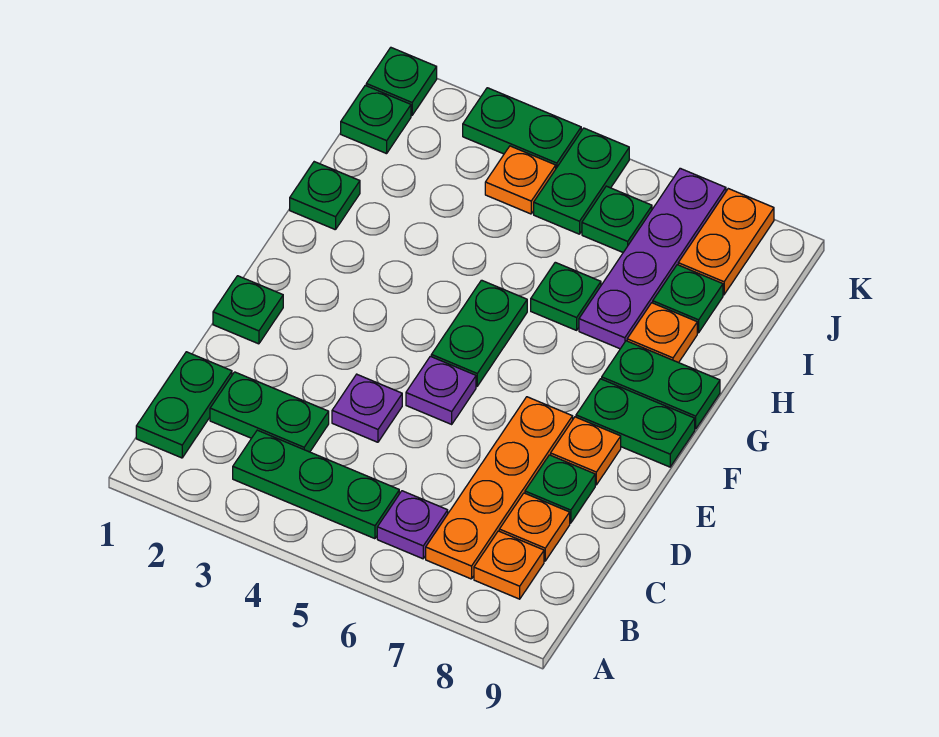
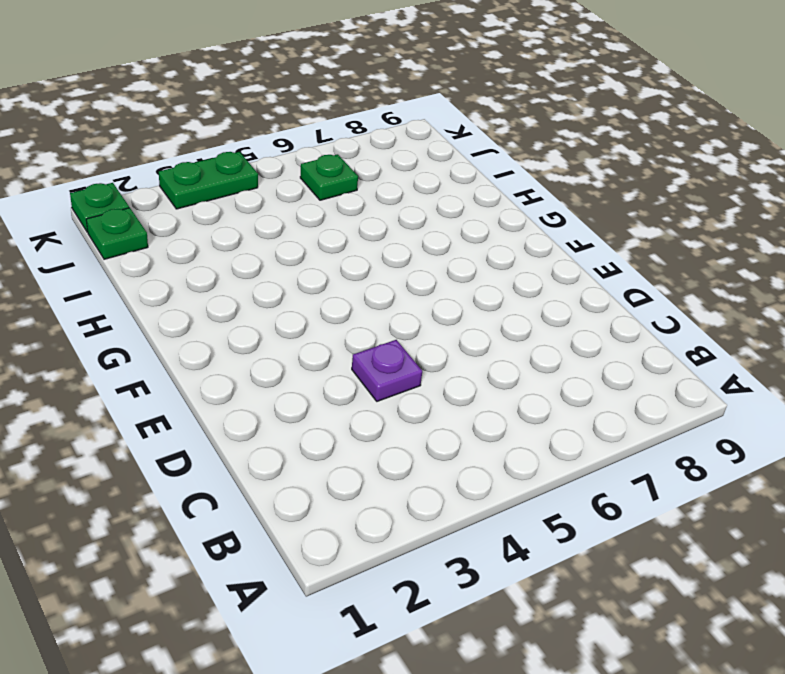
none -> green 1x2 plate [136,352,232,458]
none -> green 1x3 plate [233,430,399,539]
none -> purple 1x1 plate [377,491,448,559]

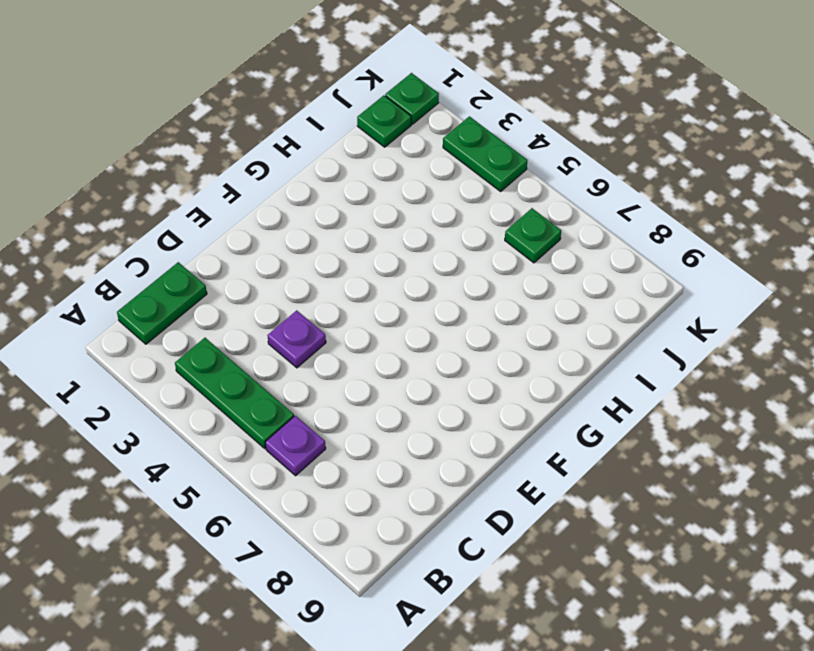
none -> orange 1x4 plate [426,397,573,579]
none -> orange 1x1 plate [474,531,544,599]
none -> green 1x2 plate [210,372,329,452]

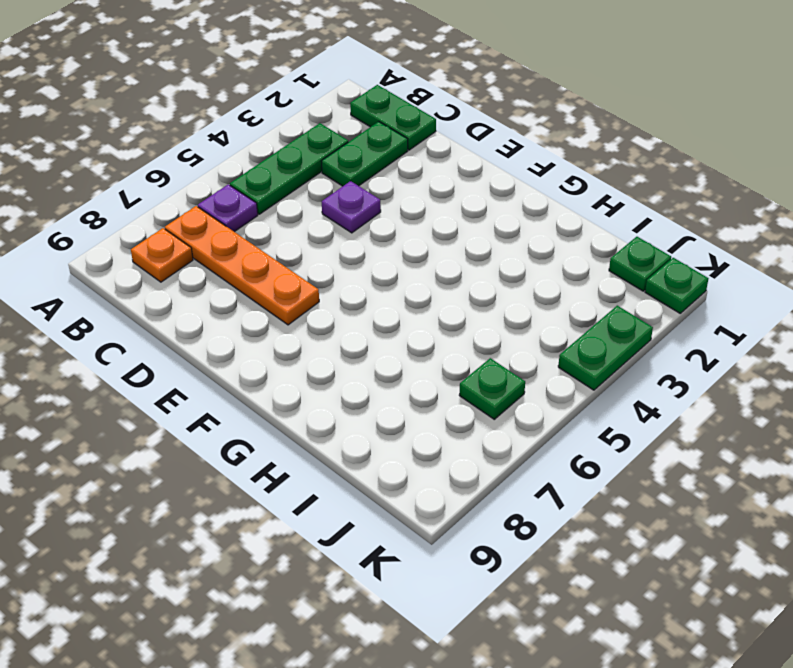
none -> orange 1x1 plate [499,493,570,561]
none -> green 1x1 plate [525,455,595,523]
none -> green 1x1 plate [213,276,283,344]

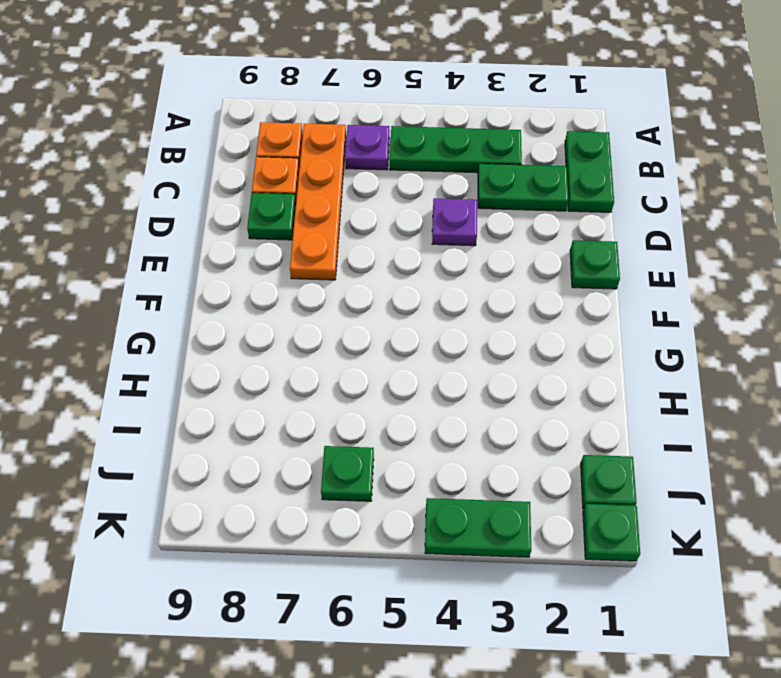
none -> purple 1x1 plate [406,356,476,424]
none -> orange 1x1 plate [551,417,621,485]
none -> green 1x2 plate [431,280,527,386]

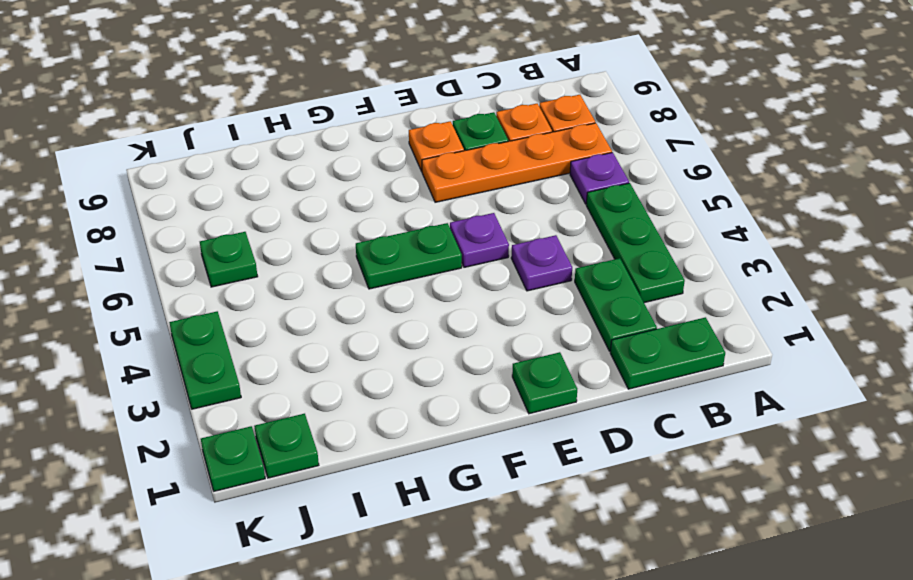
none -> green 1x2 plate [576,379,695,467]
none -> green 1x2 plate [602,341,720,429]
none -> green 1x1 plate [290,162,360,230]

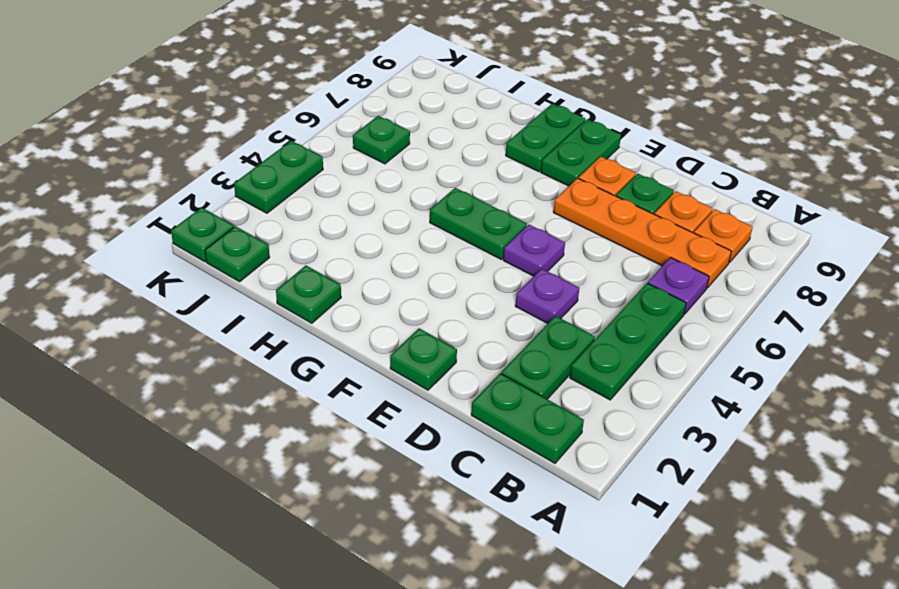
none -> green 1x1 plate [531,262,601,330]
none -> purple 1x4 plate [579,168,726,349]
none -> orange 1x1 plate [627,303,697,363]

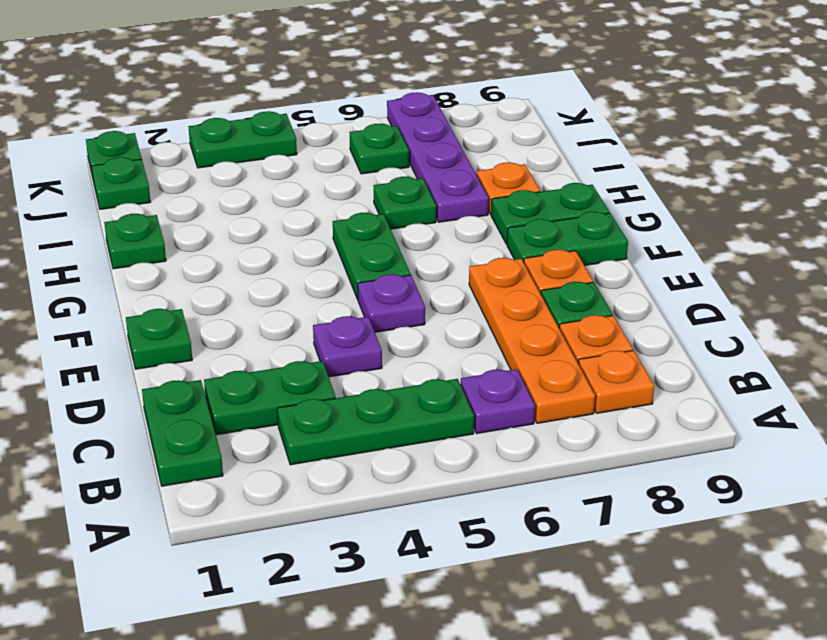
none -> green 1x1 plate [653,265,723,333]
none -> orange 1x1 plate [485,146,556,214]
none -> green 1x2 plate [534,128,629,234]

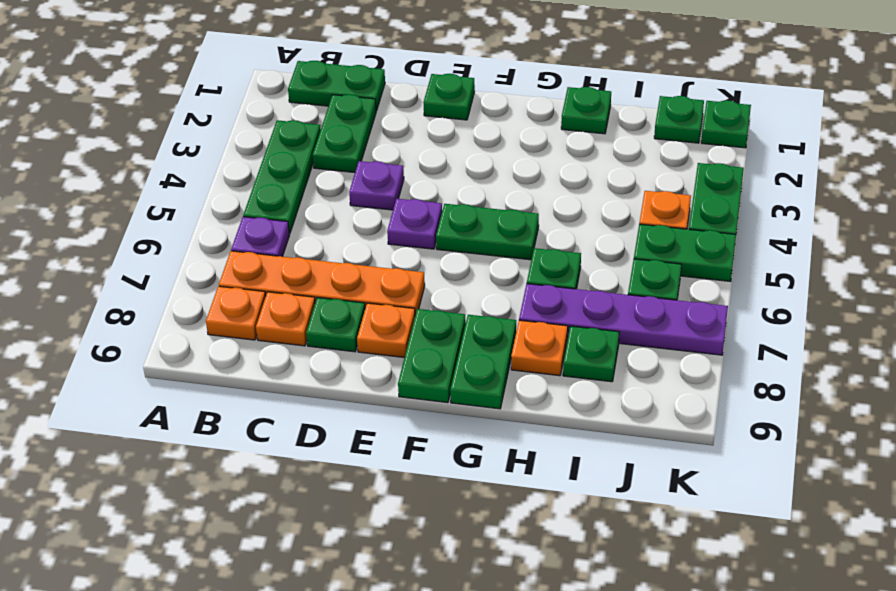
none -> orange 1x2 plate [678,189,774,295]

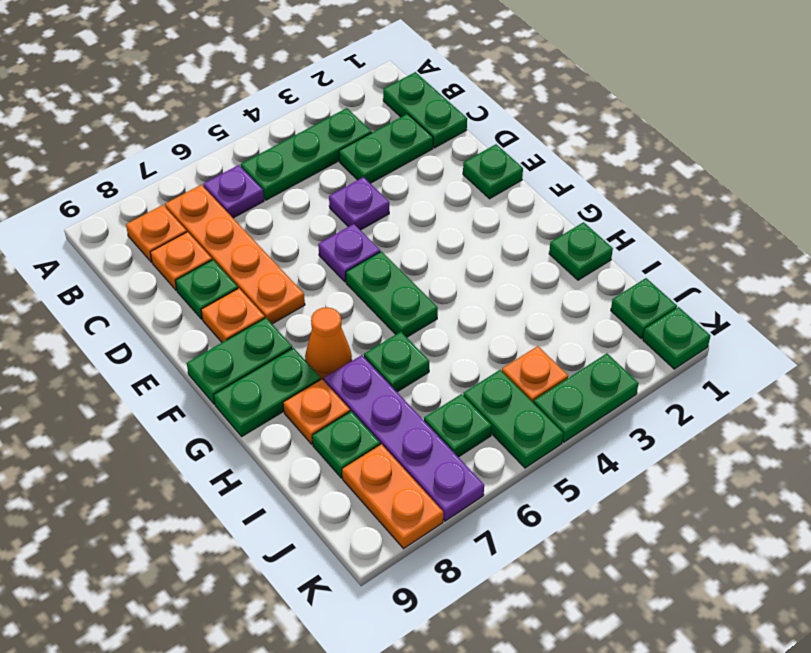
orange 1x1 cone [305,307,352,380] -> none

